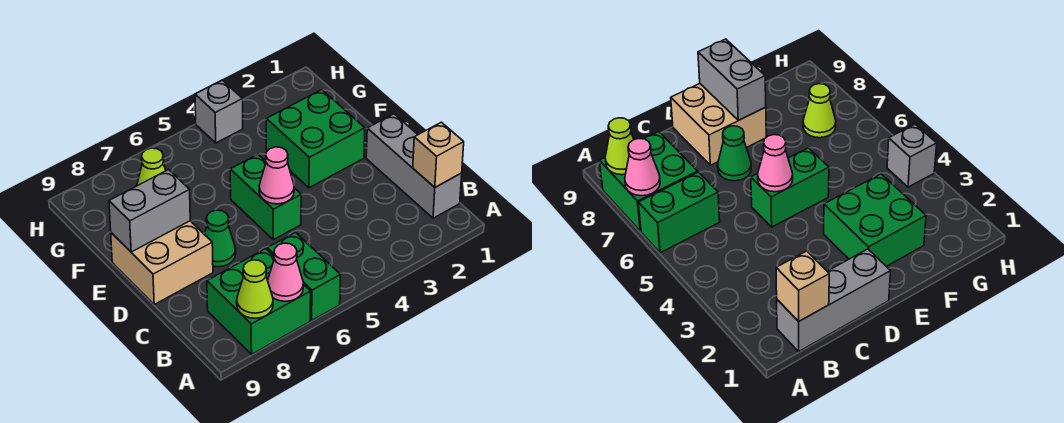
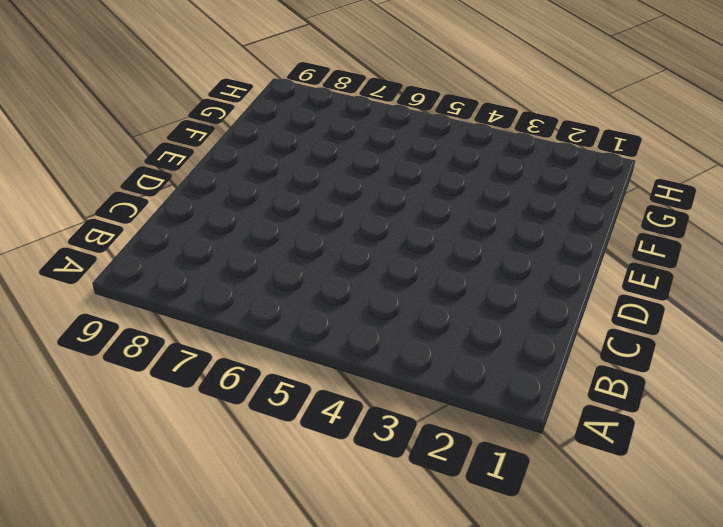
none -> green 1x2 brick [267,232,340,320]
none -> green 2x2 brick [207,249,311,354]
none -> grey 1x3 brick [366,114,462,218]

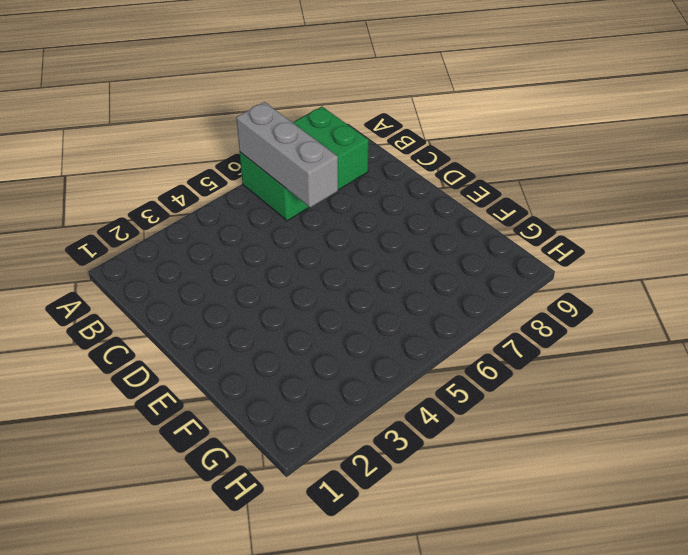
grey 1x3 brick [236,102,338,207] -> grey 1x3 brick moved to [366,114,462,218]
none -> green 1x2 brick [230,155,301,240]
none -> green 1x1 cone [204,210,236,267]
none -> tan 2x2 brick [111,221,213,304]

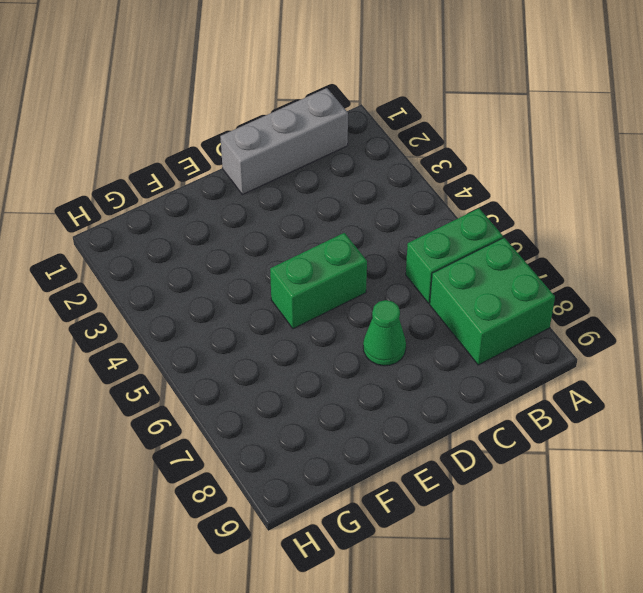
none -> tan 2x2 brick [111,221,213,304]
none -> green 2x2 brick [266,90,365,188]
none -> lime 1x1 cone [137,148,166,186]

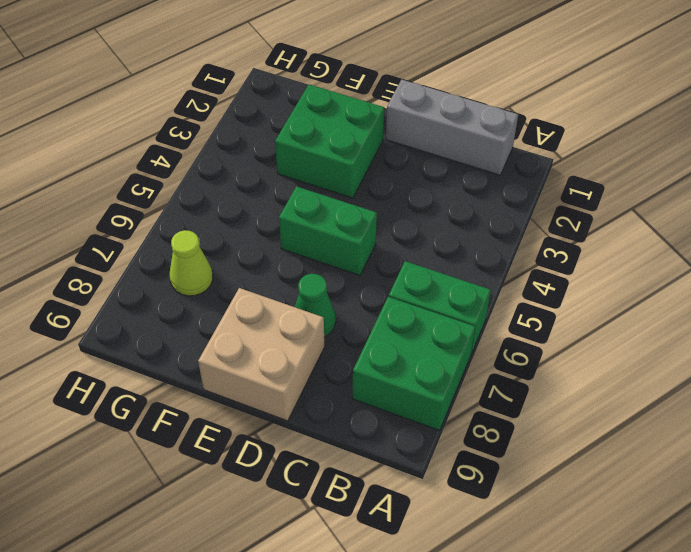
none -> grey 1x1 brick [195,80,243,143]
none -> pink 1x1 cone [268,243,303,301]
none -> lime 1x1 cone [237,260,273,318]

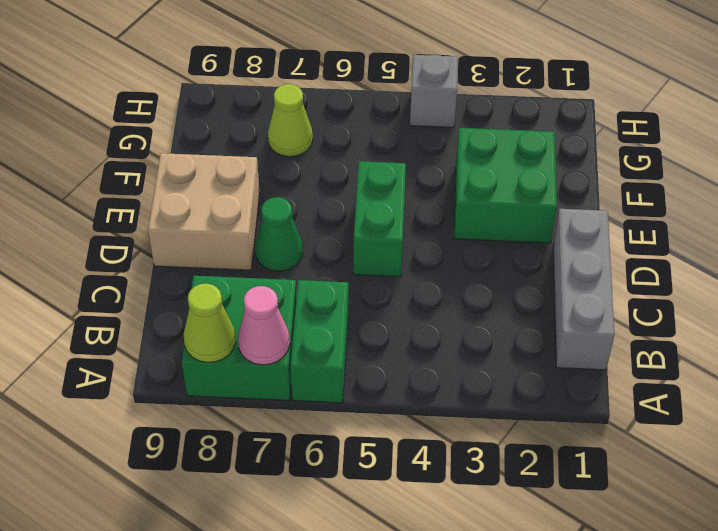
none -> tan 1x1 brick [413,122,464,187]
none -> pink 1x1 cone [259,147,294,204]
none -> grey 1x2 brick [109,170,190,252]

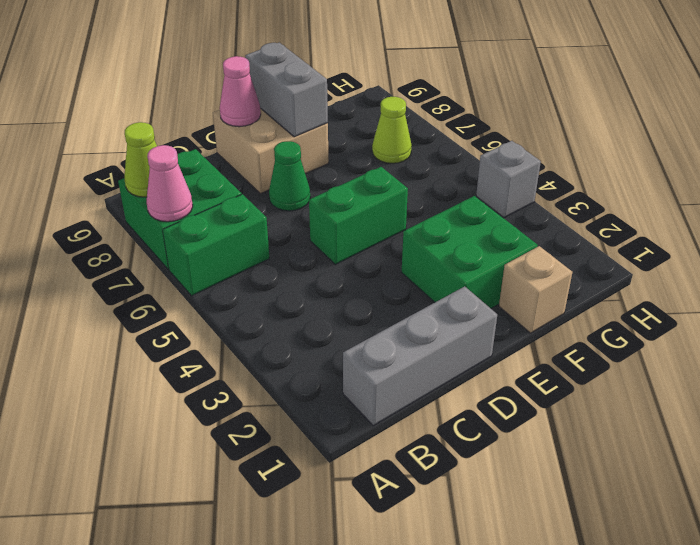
pink 1x1 cone [220,56,261,127] -> pink 1x1 cone moved to [259,147,294,204]
tan 1x1 brick [499,246,572,333] -> tan 1x1 brick moved to [413,122,464,187]

